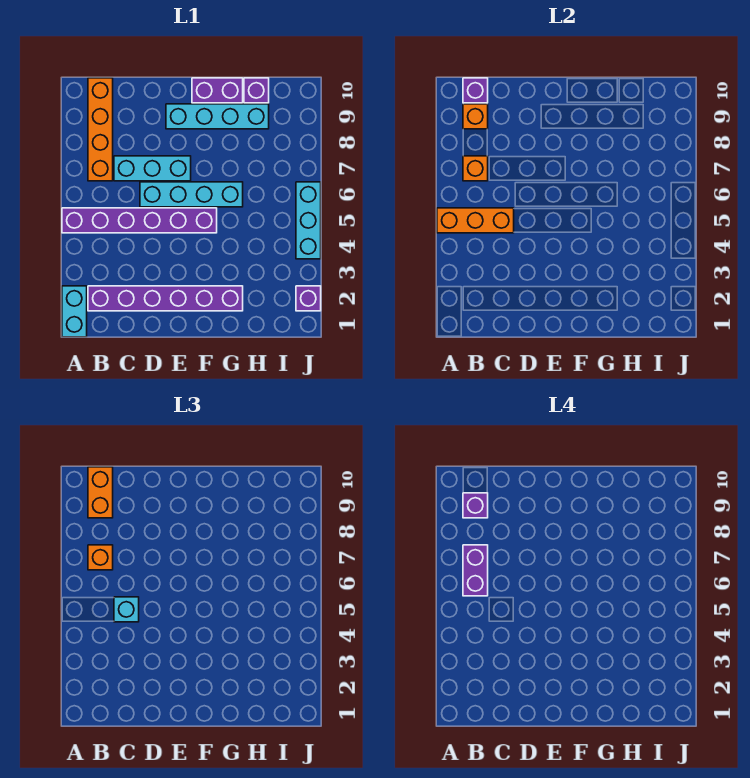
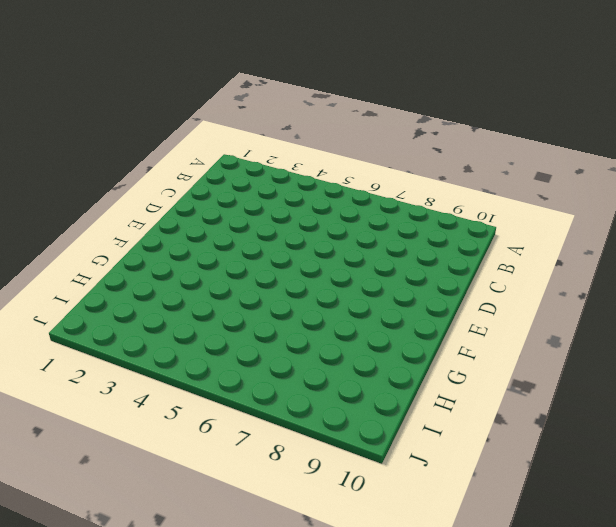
none -> cyan 1x2 brick [62,286,87,337]
none -> purple 1x6 brick [62,208,217,233]
none -> purple 1x6 brick [88,286,243,311]

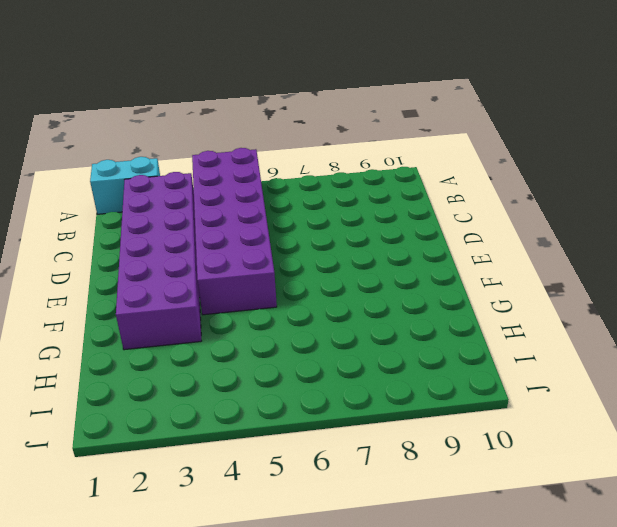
purple 2x6 brick [192,148,277,315] -> purple 1x6 brick [62,208,217,233]
purple 2x6 brick [116,172,201,350] -> purple 1x6 brick [88,286,243,311]
none -> orange 1x4 brick [88,78,113,181]
none -> cyan 1x3 brick [114,156,191,181]
none -> cyan 1x4 brick [140,182,243,207]

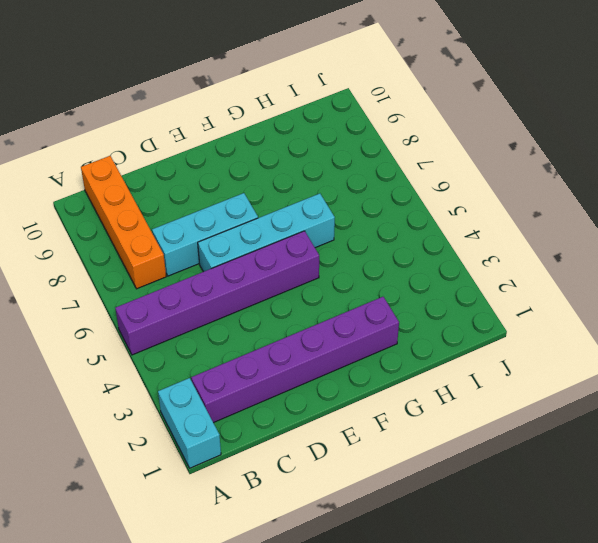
none -> cyan 1x4 brick [166,104,269,129]
none -> purple 1x2 brick [192,78,243,103]
none -> purple 1x1 brick [244,78,269,103]

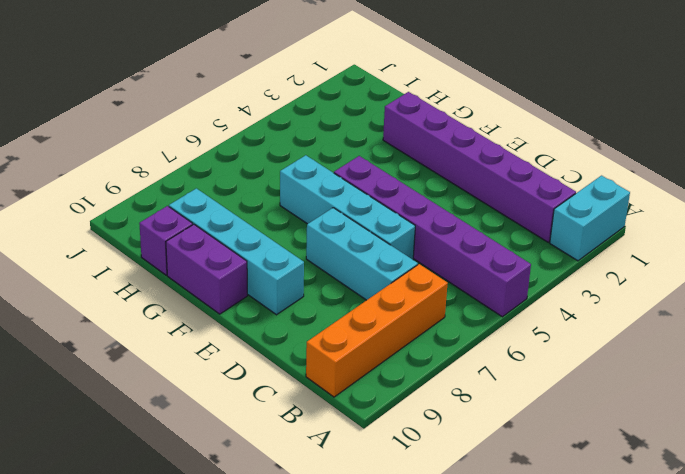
none -> purple 1x1 brick [296,286,321,311]
none -> cyan 1x3 brick [296,182,321,259]
none -> orange 1x3 brick [437,208,514,233]

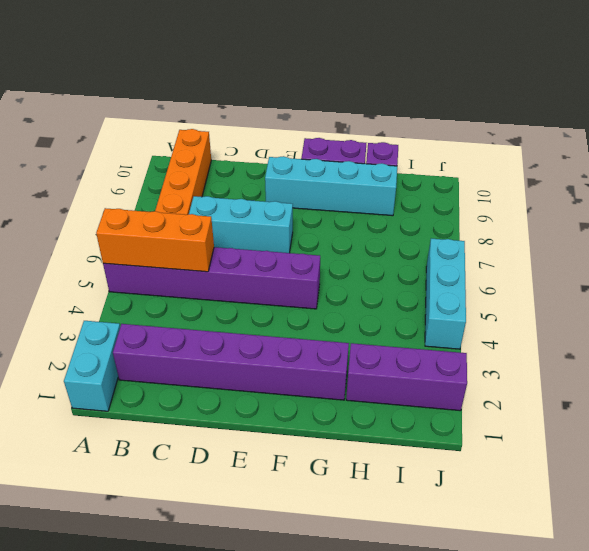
purple 1x3 brick [346,343,467,411] -> purple 1x1 brick [296,286,321,311]
none -> cyan 1x4 brick [140,182,243,207]
none -> orange 1x1 brick [463,156,488,181]
none -> orange 1x1 brick [463,104,488,129]

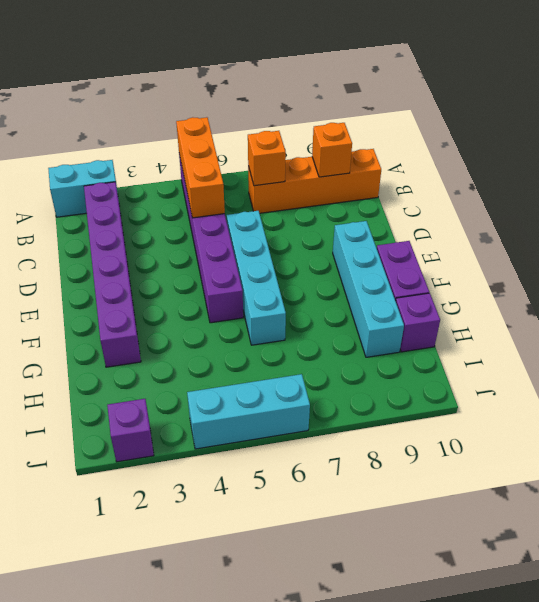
none -> cyan 1x3 brick [114,156,191,181]
none -> purple 1x1 brick [463,78,488,103]
none -> orange 1x1 brick [88,545,113,570]

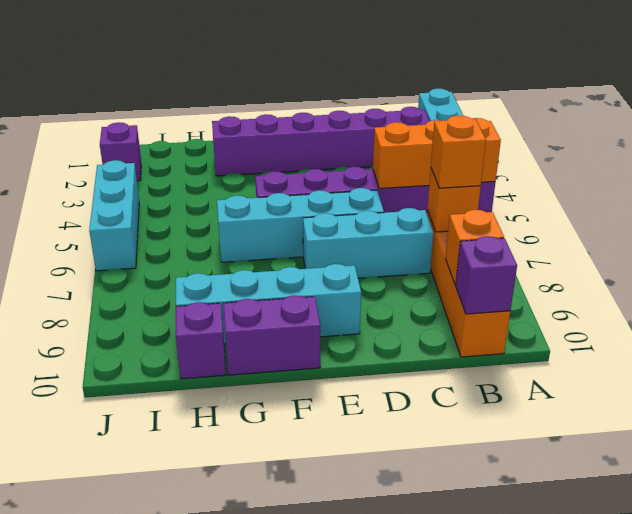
none -> orange 1x2 brick [88,467,113,518]
none -> cyan 1x1 brick [114,597,139,622]
none -> purple 1x2 brick [463,545,488,596]

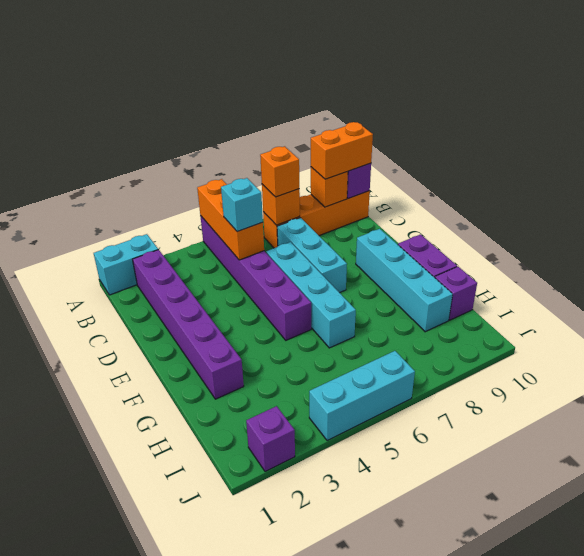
none -> purple 1x2 brick [463,545,488,596]
none -> purple 1x1 brick [463,493,488,518]

